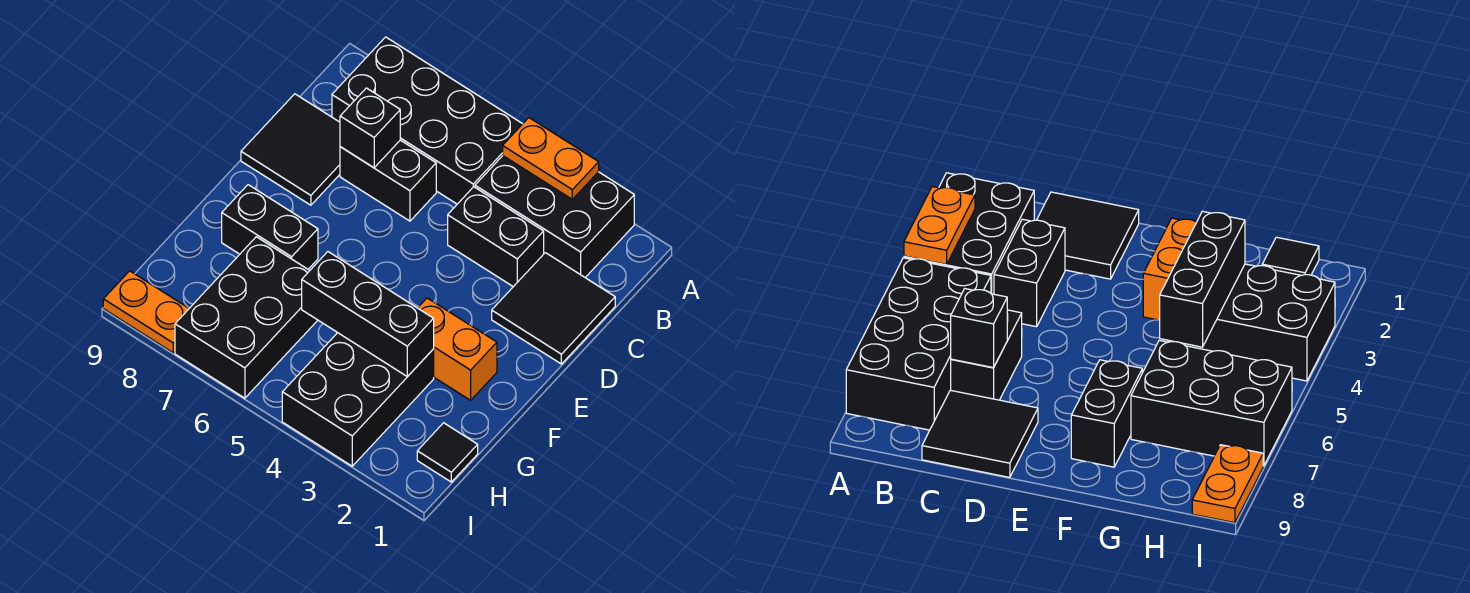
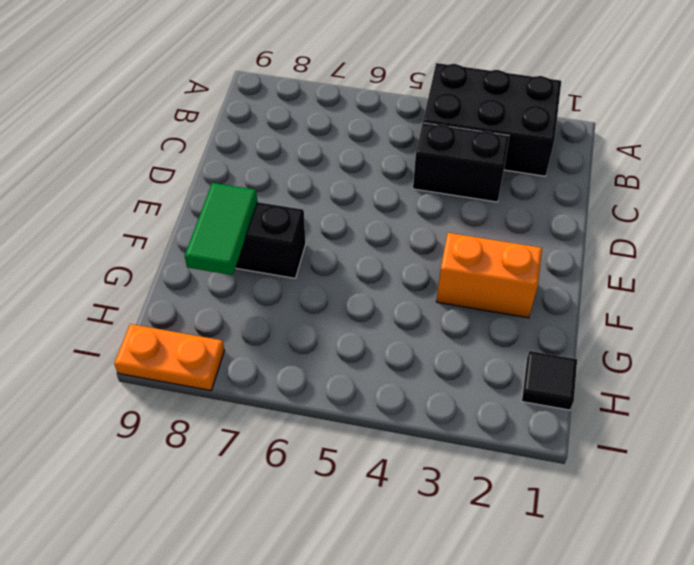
green 1x2 tile [185,183,258,275] -> none
none -> black 2x4 brick [332,37,522,204]
none -> black 2x2 tile [492,253,615,364]
none -> black 1x2 brick [340,140,436,221]

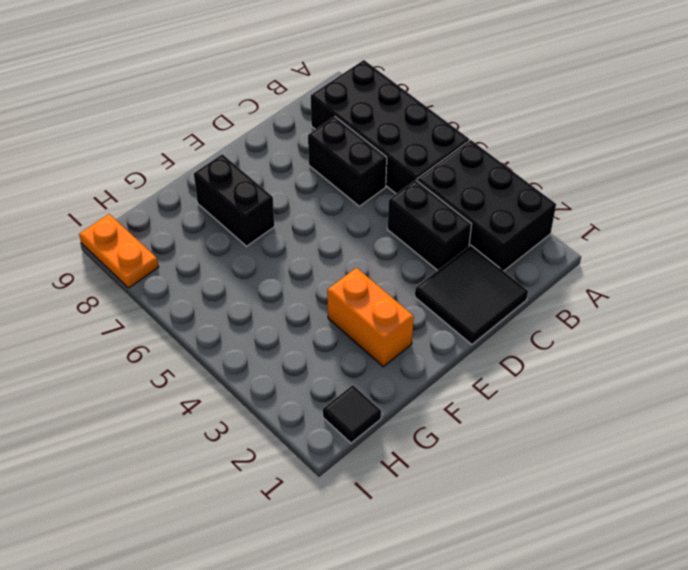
none -> black 2x2 tile [241,94,340,205]
none -> black 2x3 brick [282,333,434,466]
none -> black 2x3 brick [175,237,318,398]

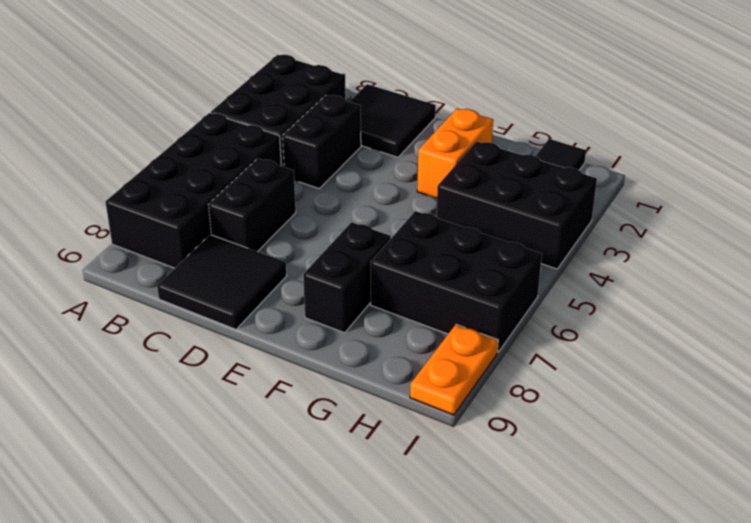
none -> orange 1x2 plate [503,118,599,199]
none -> black 1x1 brick [340,88,400,168]
none -> black 1x3 brick [302,252,434,377]

